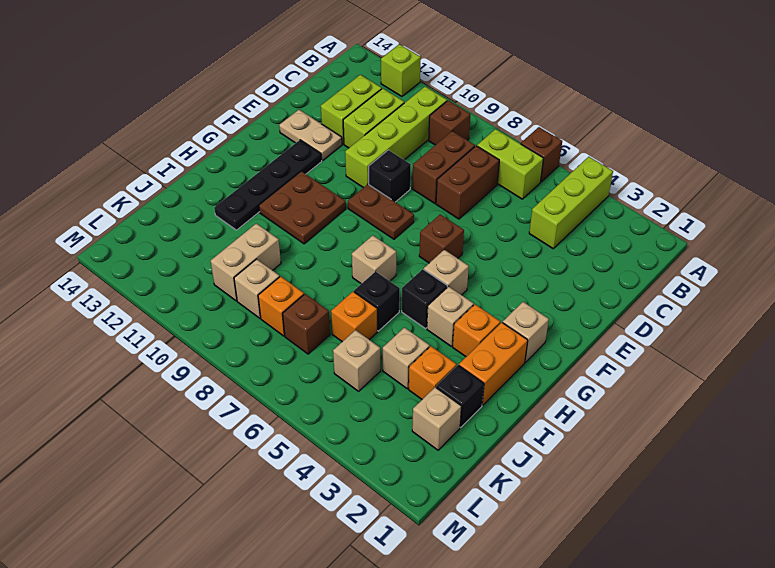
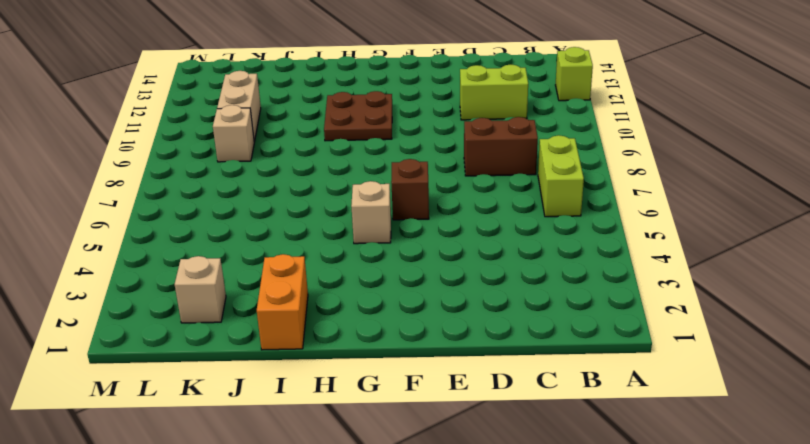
orange 1x2 brick [257,254,308,350] -> orange 1x2 brick turned to [459,322,528,405]
tan 1x2 brick [217,71,261,142] -> tan 1x2 brick turned to [211,224,281,301]
none -> lime 1x3 brick [529,157,613,249]
none -> brown 1x1 brick [521,127,562,182]
none -> brown 1x1 brick [429,100,470,145]
none -> lime 1x4 brick [345,87,447,188]

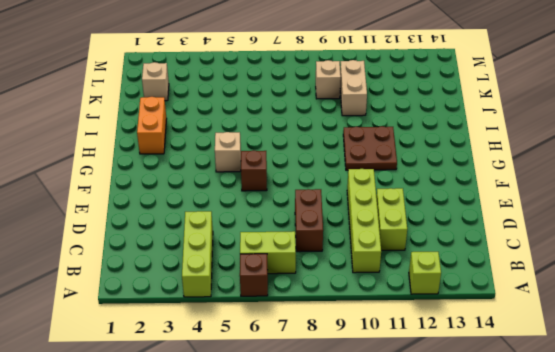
none -> brown 1x1 brick [429,100,470,145]
none -> brown 1x2 brick [436,146,499,219]
none -> lime 1x2 brick [321,75,382,144]
none -> black 1x1 brick [369,150,411,202]

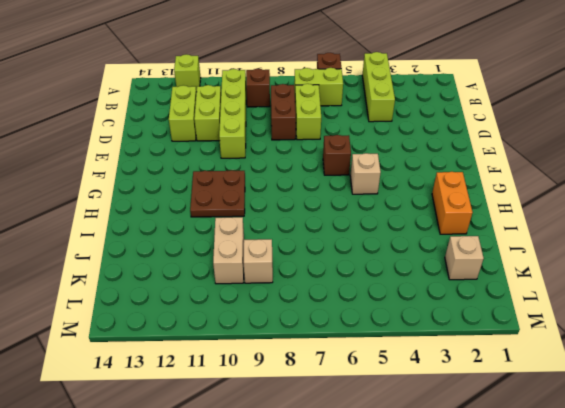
lime 1x2 brick [295,84,321,140] -> brown 1x2 brick [436,146,499,219]
none -> black 1x1 brick [369,150,411,202]
none -> tan 1x2 plate [279,110,342,161]
none -> brown 1x2 plate [348,184,414,239]
none -> black 1x4 plate [214,140,322,230]

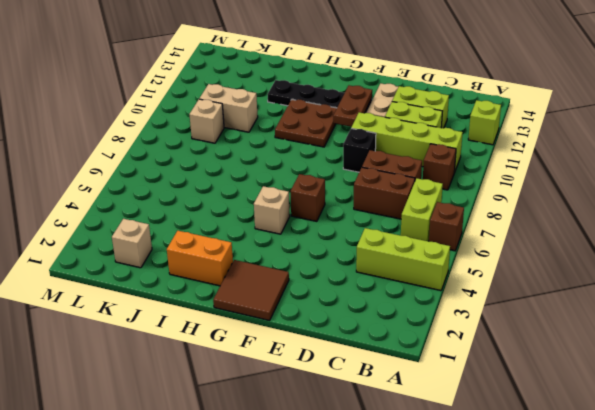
brown 2x2 tile [213,260,289,320] -> tan 1x1 brick [503,302,549,362]
brown 1x2 plate [333,85,372,127] -> brown 1x2 plate moved to [348,184,414,239]
none -> orange 1x1 brick [453,304,500,357]
none -> tan 1x1 brick [427,286,474,346]
none -> black 1x1 brick [402,269,447,328]
none -> tan 1x1 brick [352,235,396,284]

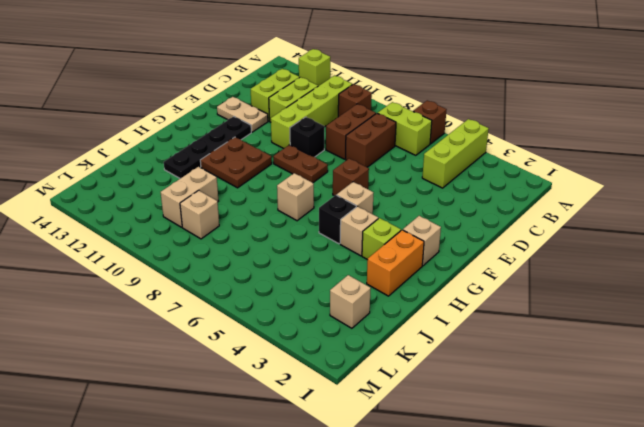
lime 1x1 brick [362,218,401,260] -> orange 1x1 brick [453,304,500,357]
none -> black 1x1 brick [354,271,400,331]
none -> black 1x1 brick [436,365,484,427]
none -> orange 1x1 brick [409,346,457,399]
none -> tan 1x1 brick [383,328,430,389]

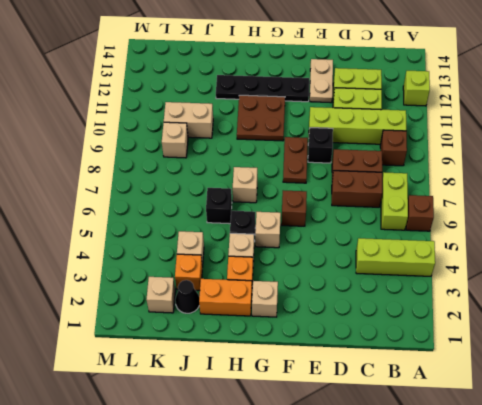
black 1x1 cone [175,280,199,313] -> black 1x1 brick [436,365,484,427]
none -> orange 1x1 brick [331,292,377,342]
none -> tan 1x1 brick [333,330,380,391]
none -> brown 1x1 brick [283,294,330,354]
none -> orange 1x1 brick [258,276,304,336]

